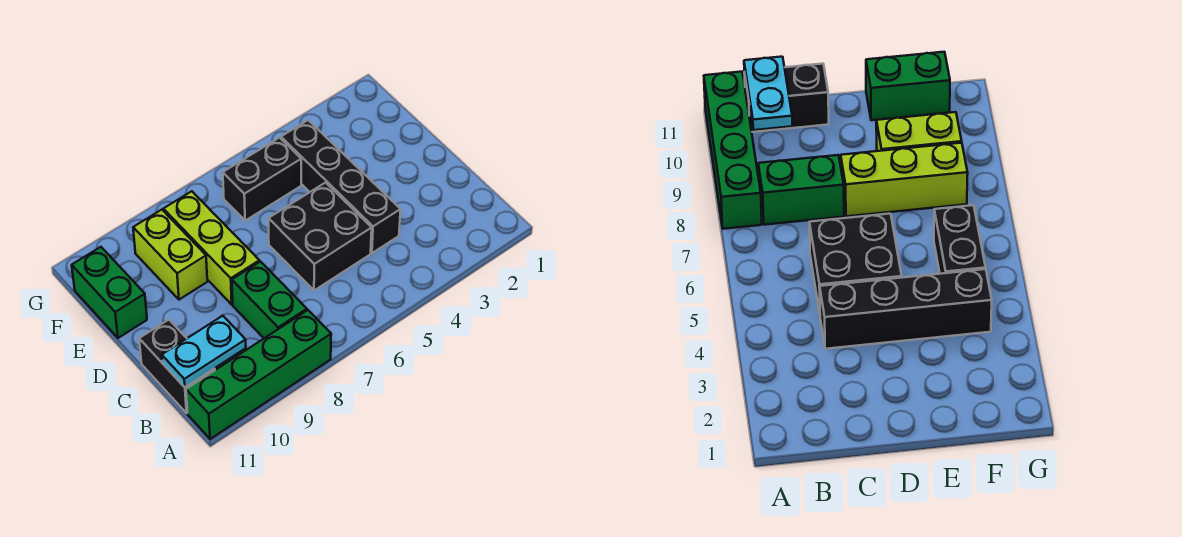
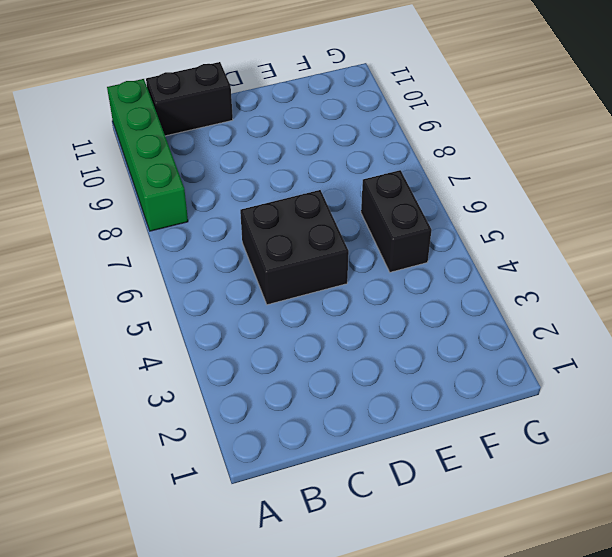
none -> green 1x2 brick [232,262,307,338]
none -> black 1x4 brick [281,120,401,253]

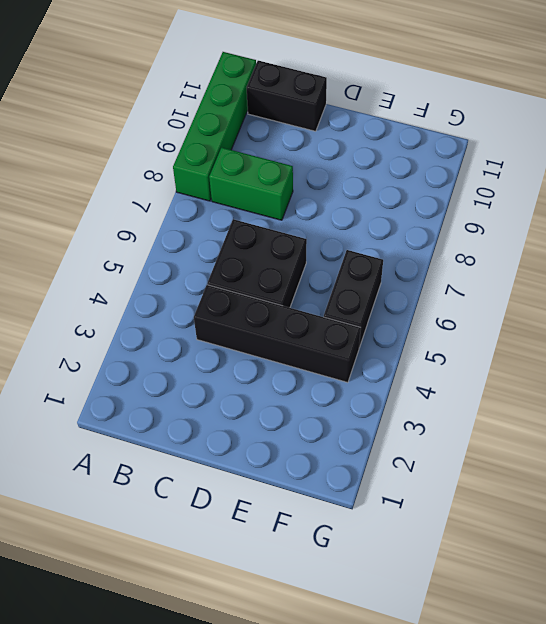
none -> lime 1x3 brick [163,191,259,304]
none -> lime 1x2 brick [133,210,207,300]

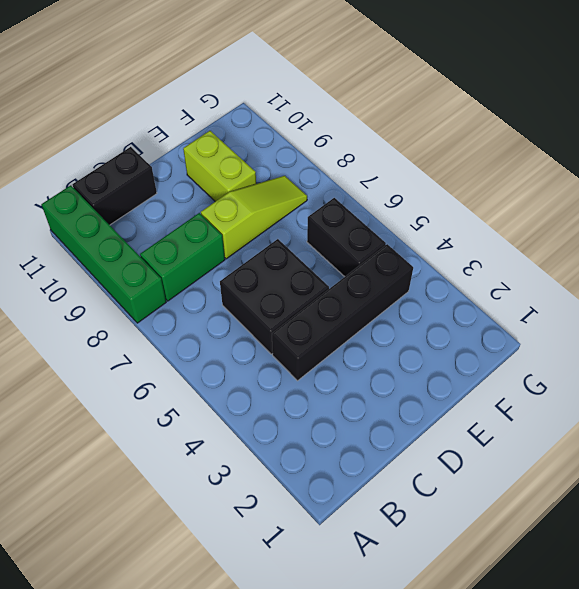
lime 1x3 slope [201,176,307,259] -> lime 1x3 brick [163,191,259,304]
lime 1x2 brick [183,131,256,201] -> lime 1x2 brick turned to [133,210,207,300]
none -> green 1x2 brick [72,247,147,338]
none -> cyan 1x2 plate [162,316,246,387]

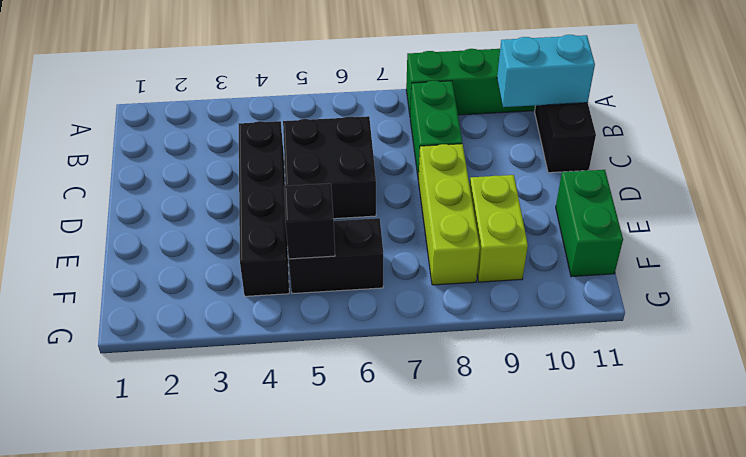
cyan 1x2 brick [497,35,595,107] -> cyan 1x2 plate [162,316,246,387]
black 1x1 brick [284,183,335,259] -> none

